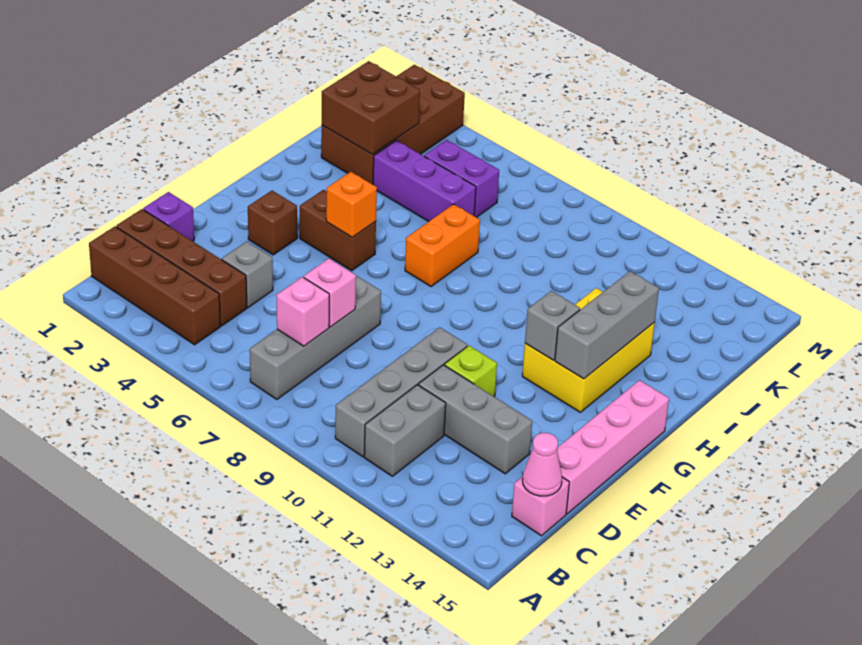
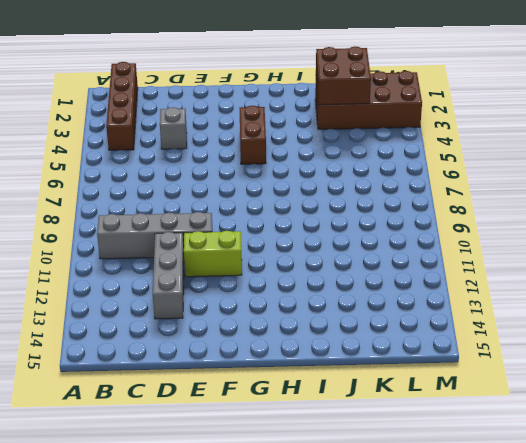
lime 1x2 brick [184,231,242,277] -> lime 1x1 brick [445,346,497,396]
none -> grey 1x4 brick [250,276,381,399]
none -> grey 1x2 brick [364,385,446,476]
none -> brown 1x4 brick [116,209,247,326]

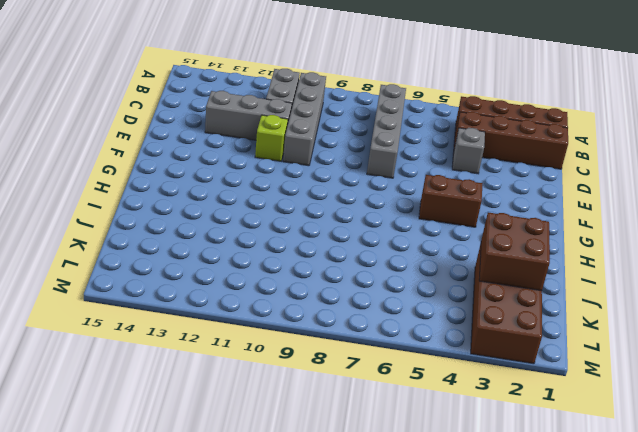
none -> pink 1x1 brick [512,476,569,536]
none -> purple 1x1 brick [143,192,194,241]
none -> pink 1x4 brick [557,380,669,514]

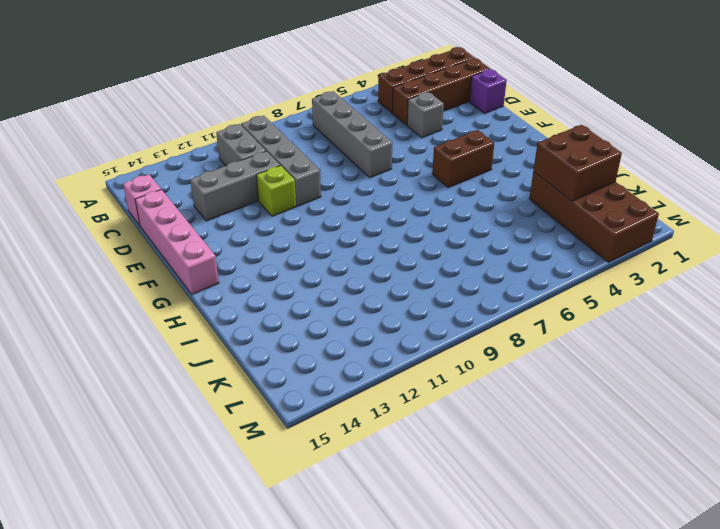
none -> brown 1x1 brick [248,191,297,255]
none -> yellow 2x3 brick [522,288,655,412]
none -> orange 1x2 brick [405,204,480,287]

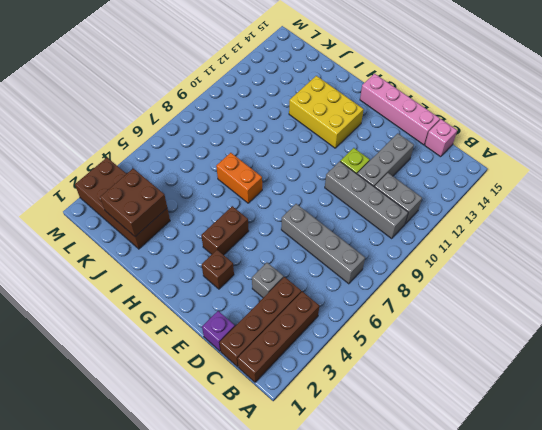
none -> purple 1x3 brick [373,141,476,222]
none -> purple 1x2 brick [424,140,499,218]
none -> pink 1x1 brick [277,277,329,346]

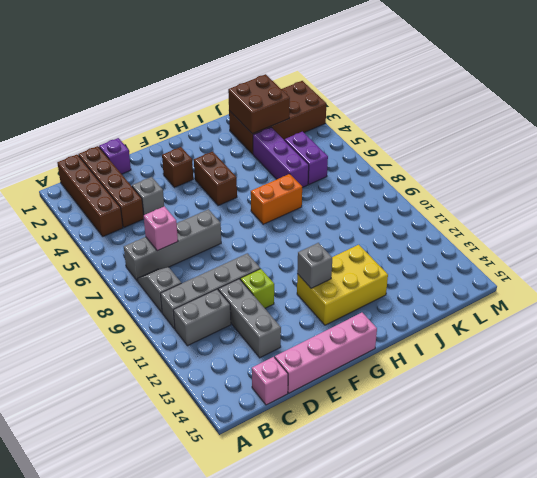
grey 1x2 slope [138,267,181,312] -> none
none -> pink 1x1 cone [522,433,562,496]
none -> pink 1x1 brick [304,258,356,327]
none -> orange 1x1 brick [326,172,377,237]

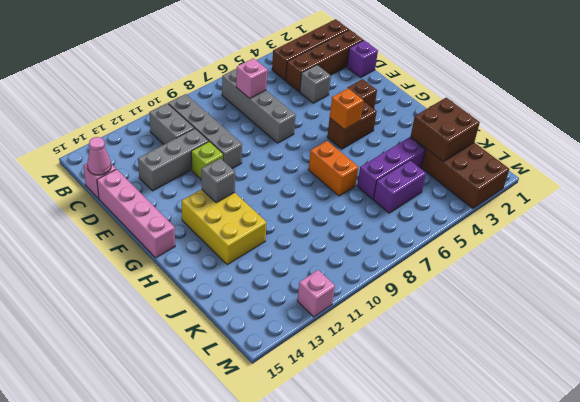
pink 1x1 brick [297,270,335,317] -> pink 1x1 brick moved to [304,258,356,327]
none -> grey 1x3 brick [555,271,659,379]

